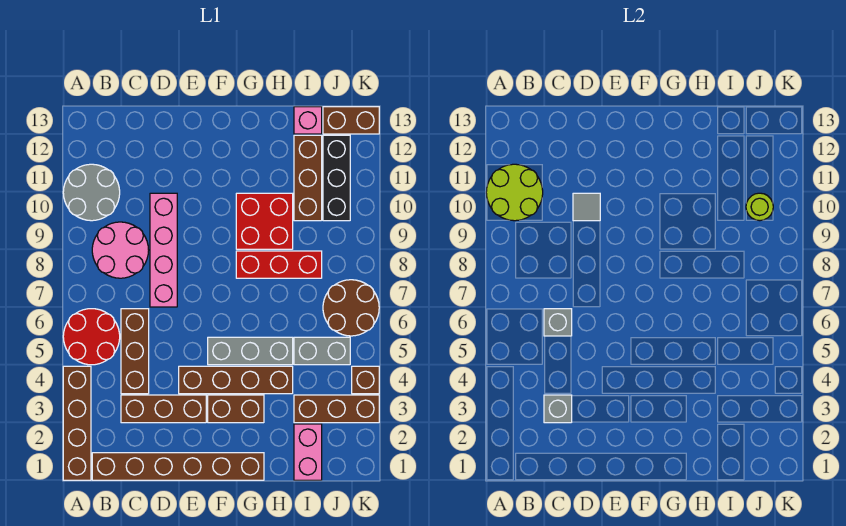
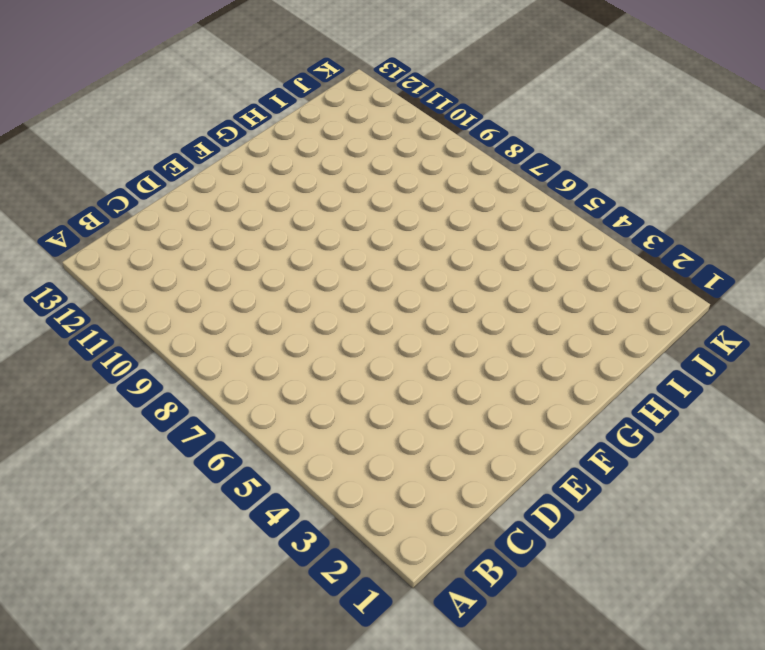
none -> brown 1x4 brick [63,366,91,480]
none -> red 2x2 round brick [63,309,120,365]
none -> grey 2x2 round brick [63,164,120,221]

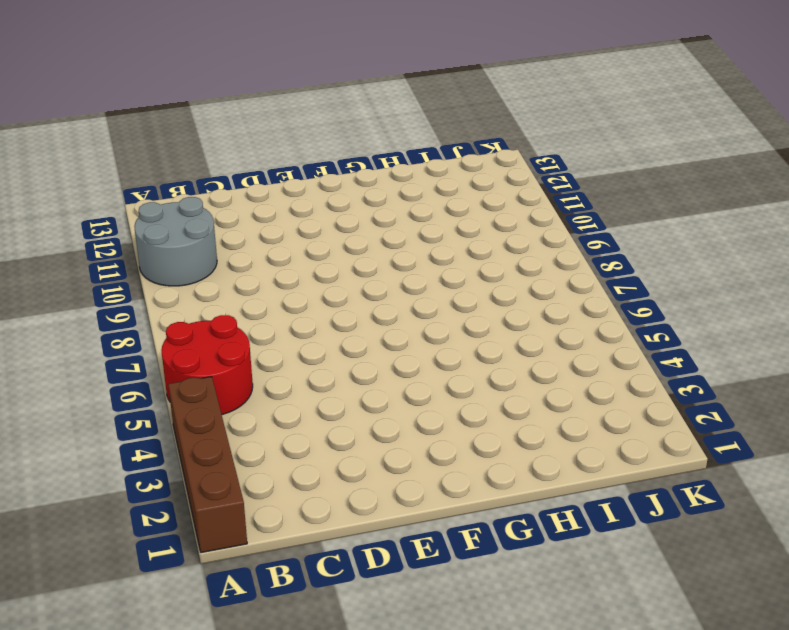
none -> brown 1x6 brick [92,453,264,480]
none -> pink 2x2 round brick [92,222,149,278]
none -> brown 1x3 brick [121,395,206,423]

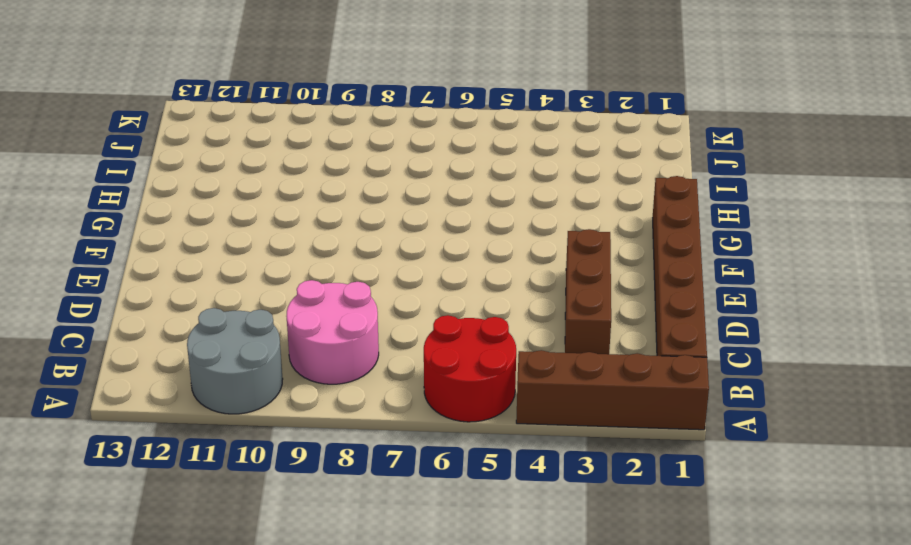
none -> brown 1x3 brick [121,309,149,394]
none -> pink 1x4 brick [150,193,177,307]
none -> brown 1x4 brick [179,366,293,394]

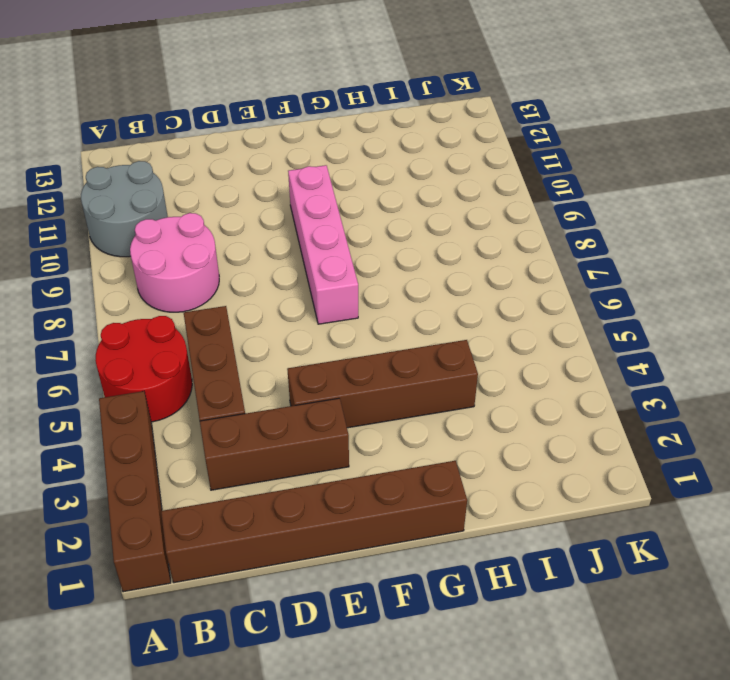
pink 1x4 brick [288,165,358,324] -> pink 1x4 brick moved to [150,193,177,307]
none -> brown 1x2 brick [208,395,264,423]
none -> grey 1x3 brick [208,337,293,365]
none -> red 1x3 brick [236,251,322,278]

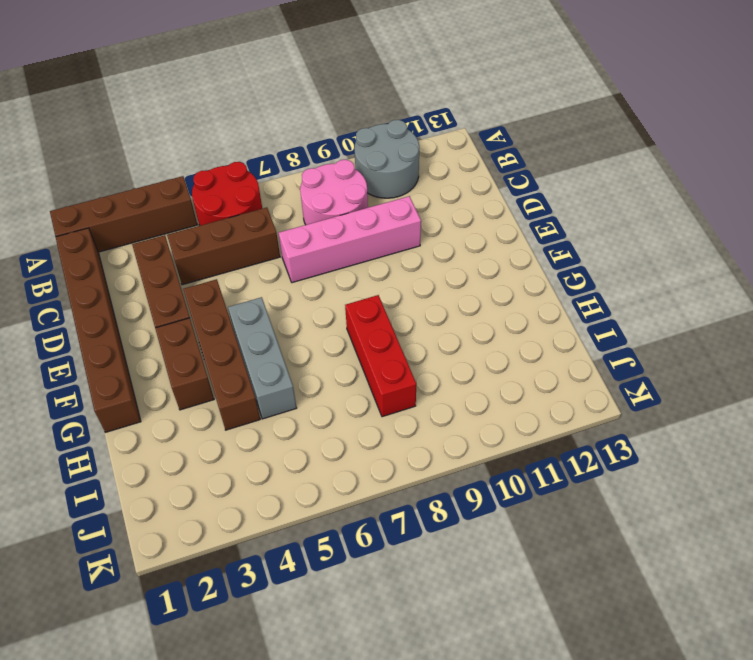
none -> red 2x2 brick [236,193,293,249]
none -> pink 1x2 brick [294,424,322,480]
none -> brown 1x3 brick [294,395,379,423]

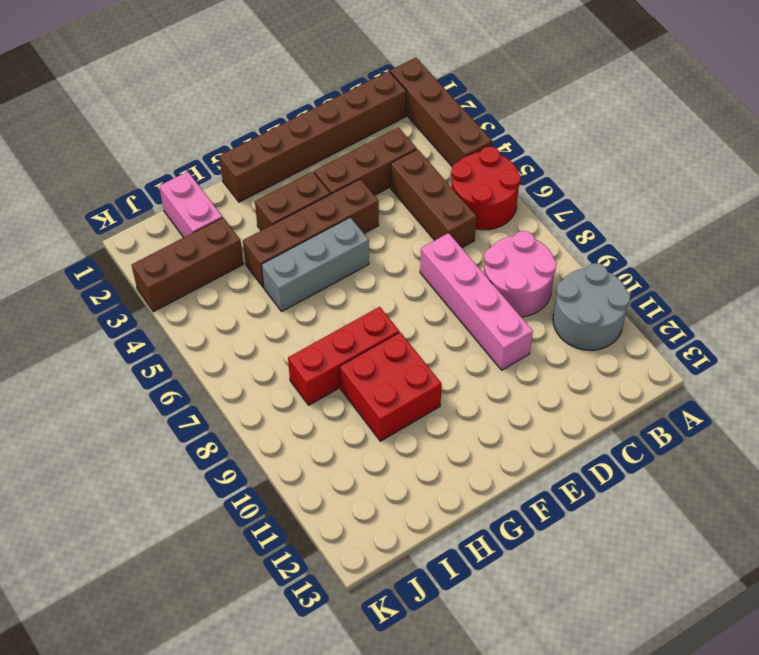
none -> grey 1x2 brick [294,337,350,365]
none -> brown 1x3 brick [294,135,322,221]
none -> pink 1x1 brick [294,107,322,134]

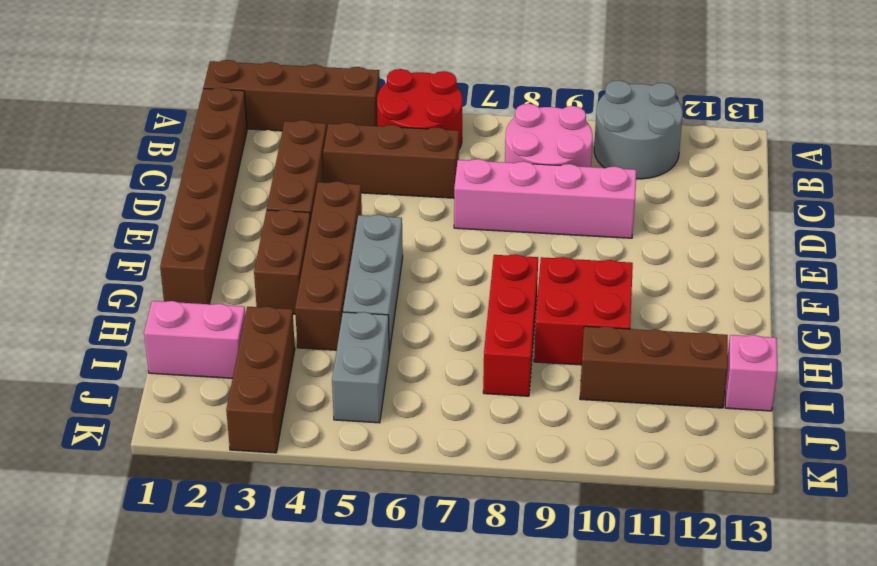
none -> brown 2x2 round brick [323,280,379,336]
none -> black 1x3 brick [323,135,350,221]
none -> brown 1x2 brick [323,107,379,134]

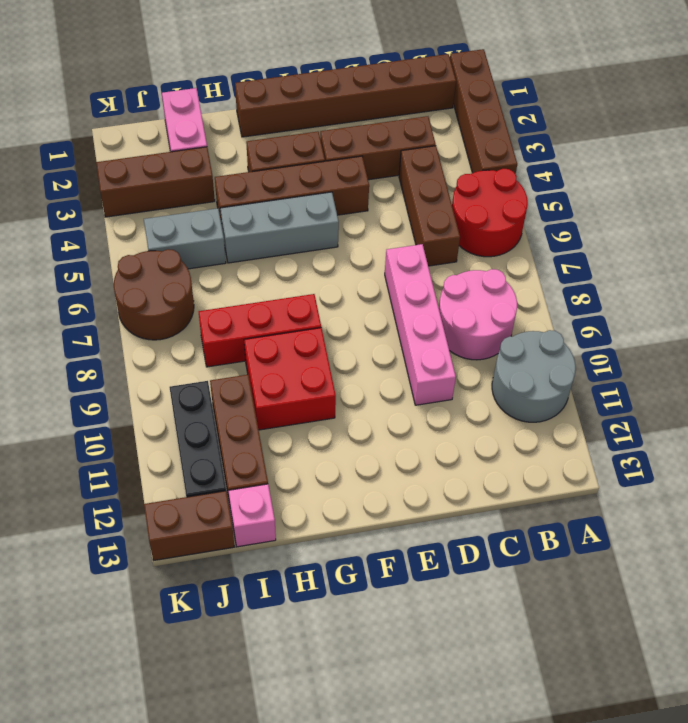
none -> brown 1x1 brick [352,366,379,394]
none -> lime 2x2 round brick [486,164,543,221]
none -> grey 1x1 brick [544,395,572,423]

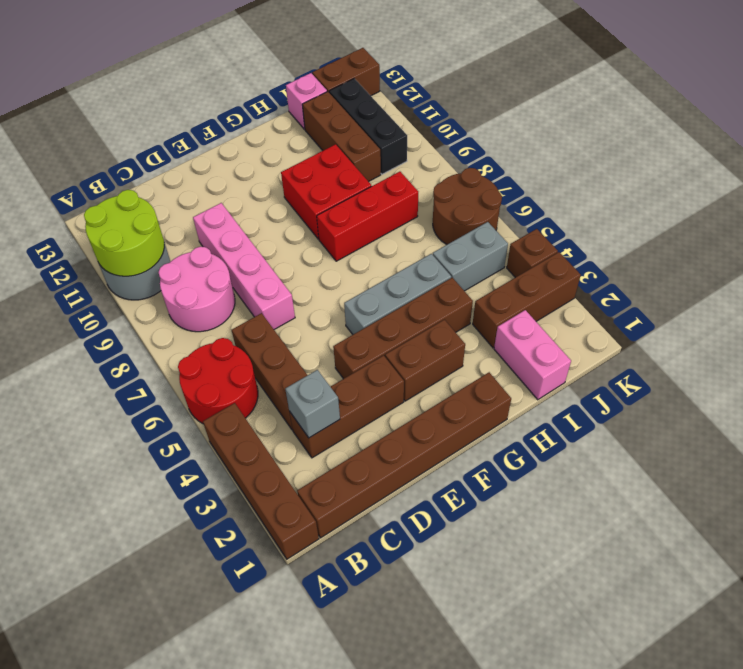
none -> grey 1x1 brick [544,309,572,336]
none -> grey 1x1 tile [573,193,600,221]
none -> lime 1x1 round brick [746,193,773,221]

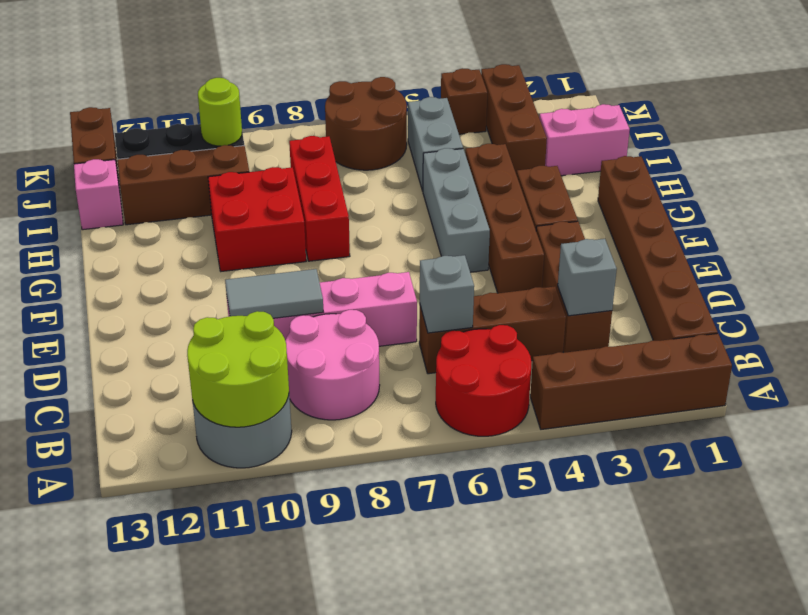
grey 1x2 tile [225,269,323,318] -> grey 1x1 tile [573,193,600,221]

